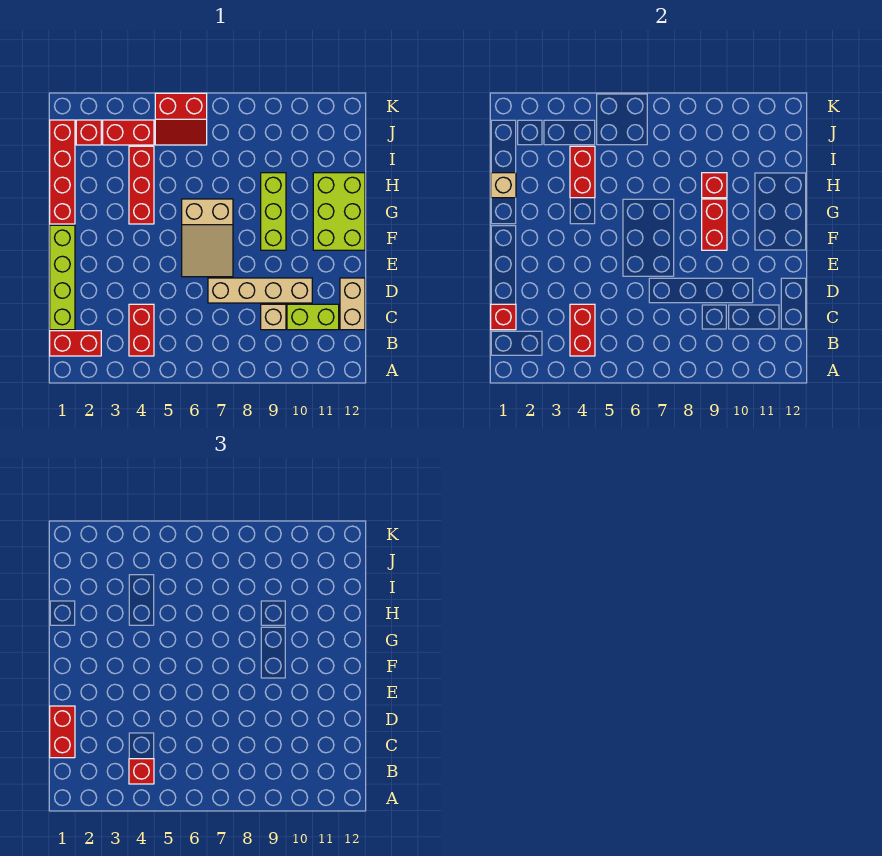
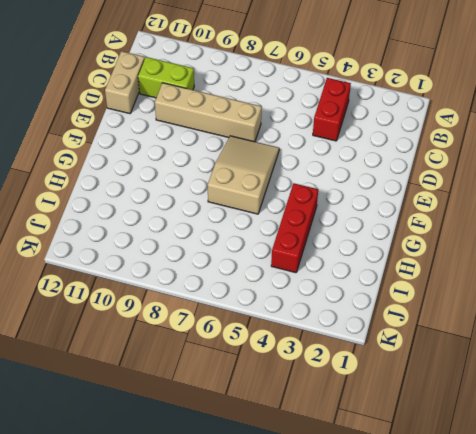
none -> red 1x2 brick [50,331,101,356]
none -> lime 1x4 brick [50,225,75,330]
none -> tan 1x1 brick [261,304,286,330]

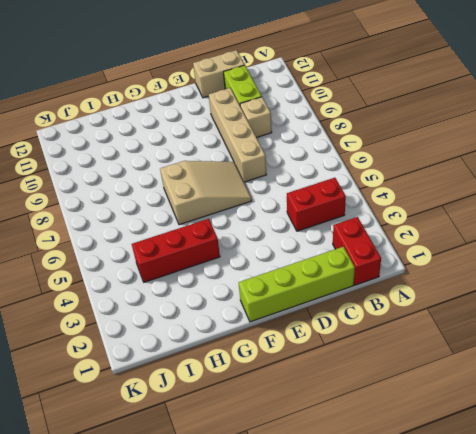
none -> lime 1x3 brick [261,173,286,250]
none -> lime 2x3 brick [313,173,365,250]
none -> red 1x4 brick [50,120,75,224]

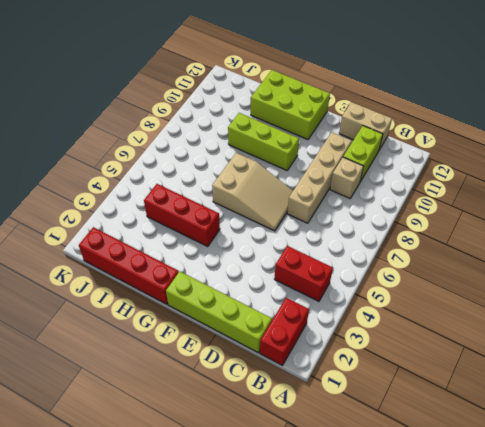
none -> red 1x1 brick [76,120,101,145]
none -> red 1x2 brick [103,120,154,145]
none -> red 2x2 slope [155,93,207,145]

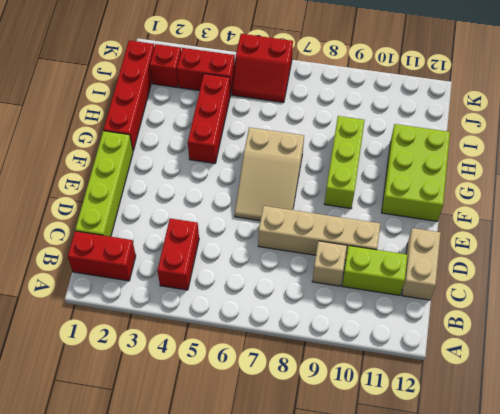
none -> red 1x2 brick [570,304,595,356]
none -> red 1x1 brick [491,304,516,330]
none -> red 1x2 brick [702,199,727,250]

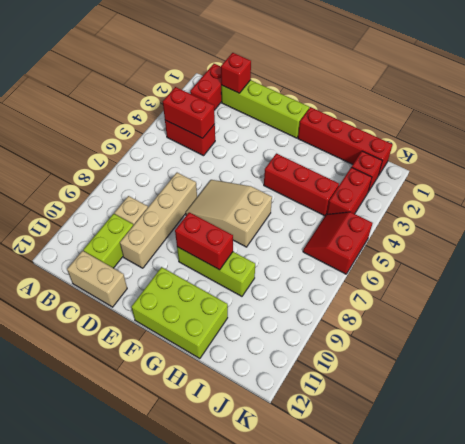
none -> tan 1x1 brick [491,173,516,198]
none -> red 1x2 brick [570,146,595,198]
none -> red 1x1 brick [702,173,727,198]

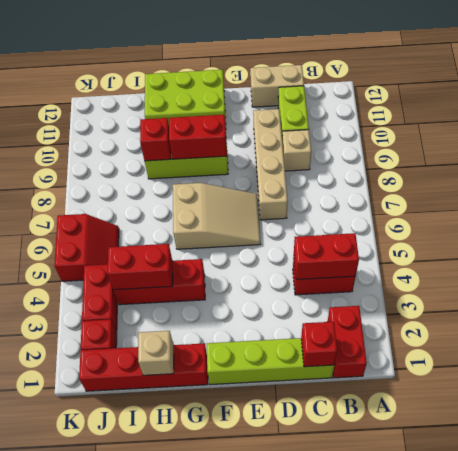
none -> red 1x1 brick [129,759,154,784]
none -> red 1x2 brick [50,706,75,758]

